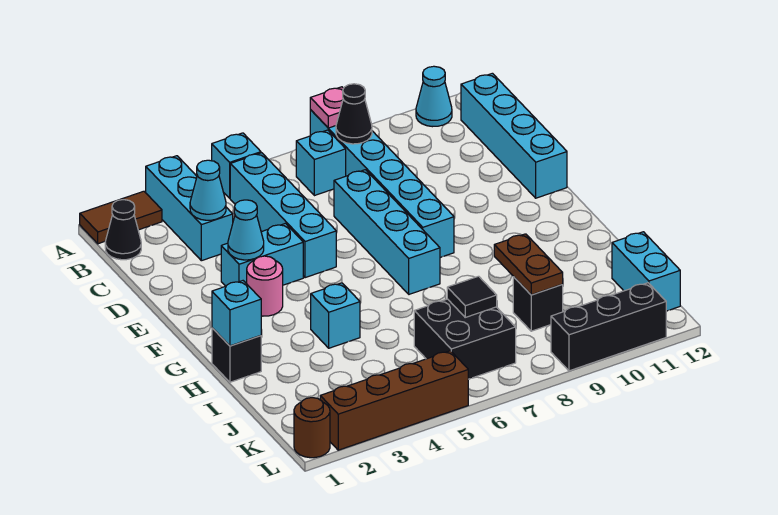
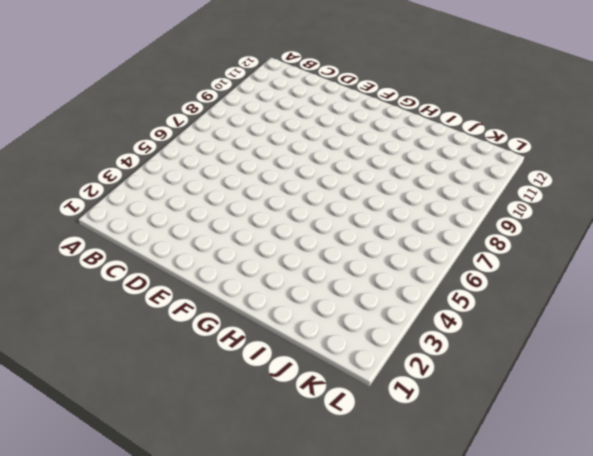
none -> brown 1x2 tile [80,191,162,244]
none -> cyan 1x3 brick [146,156,233,261]
none -> cyan 1x1 brick [212,133,261,198]

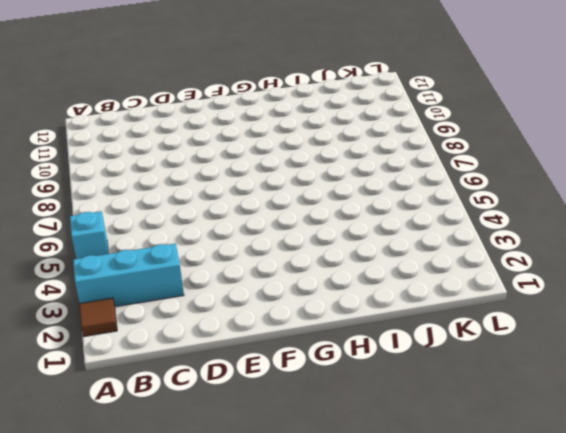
brown 1x1 tile [79,298,117,336] -> brown 1x2 tile [80,191,162,244]
none -> cyan 1x6 brick [310,110,454,258]
none -> cyan 1x1 cone [416,66,452,127]
none -> black 1x1 cone [105,200,141,260]

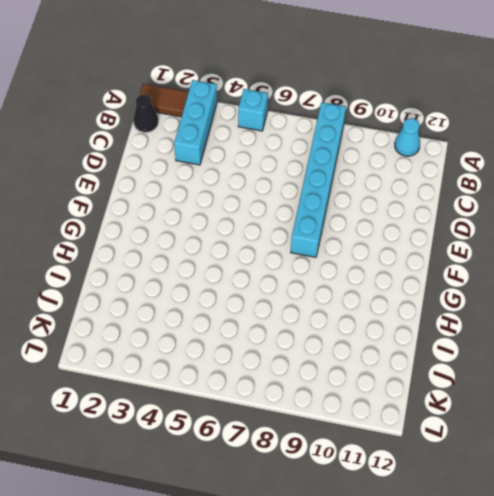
none -> cyan 1x4 brick [230,153,336,278]
none -> cyan 1x1 brick [296,130,346,196]
none -> cyan 1x4 brick [461,73,567,198]

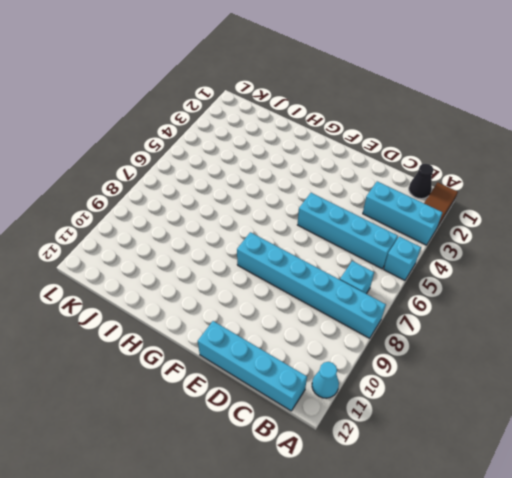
none -> cyan 1x4 brick [334,170,440,294]
none -> cyan 1x2 brick [221,223,303,286]
none -> pink 1x1 round brick [247,256,283,316]

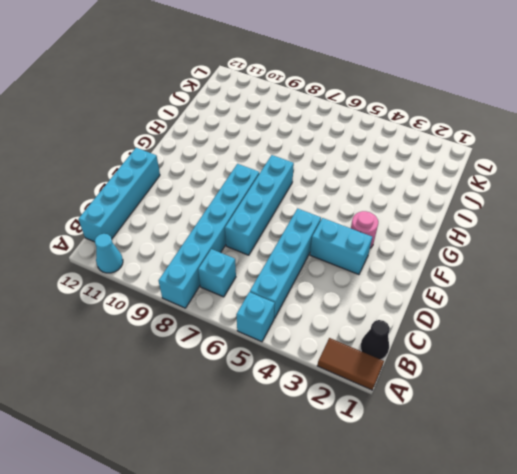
none -> cyan 1x3 brick [146,156,233,261]
none -> black 1x1 brick [212,328,261,382]
none -> cyan 1x1 brick [311,283,360,348]

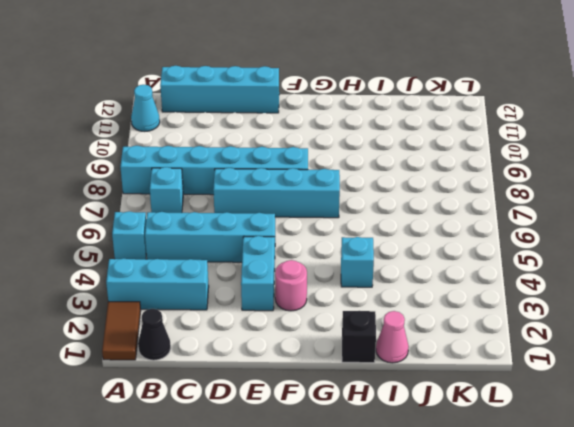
pink 1x1 cone [376,311,409,363] -> none
none -> black 2x2 brick [414,299,516,379]
none -> black 1x1 brick [513,277,563,331]
none -> cyan 1x2 brick [612,232,680,311]

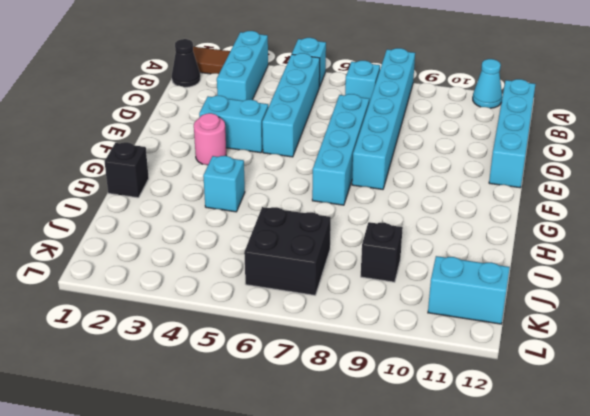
cyan 1x2 brick [428,256,510,324] -> cyan 1x2 brick turned to [612,232,680,311]
none -> brown 1x1 round brick [294,398,330,458]
none -> brown 1x4 brick [320,351,468,450]
none -> black 1x3 brick [551,283,666,371]

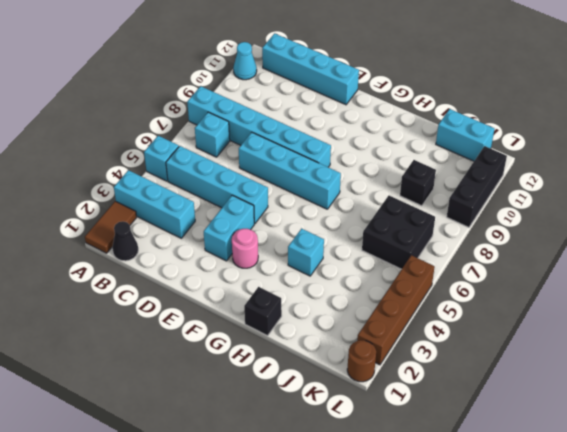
none -> pink 1x1 plate [310,87,344,128]
none -> black 1x1 cone [336,84,372,144]
none -> cyan 1x1 cone [190,160,226,220]

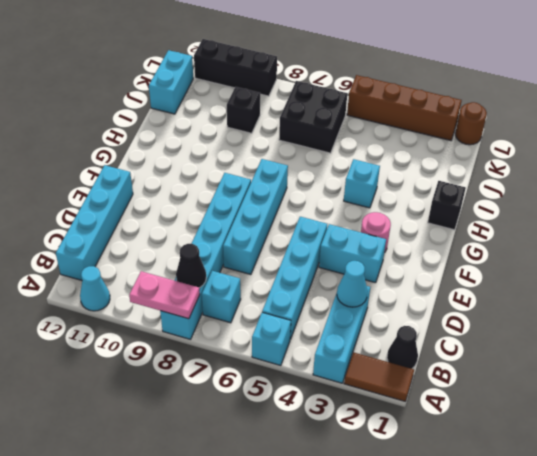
pink 1x2 plate [129,271,200,319] -> pink 1x1 plate [310,87,344,128]
none -> cyan 1x1 cone [228,200,264,260]
none -> cyan 1x1 brick [212,281,261,346]
none -> brown 1x2 plate [494,234,563,295]

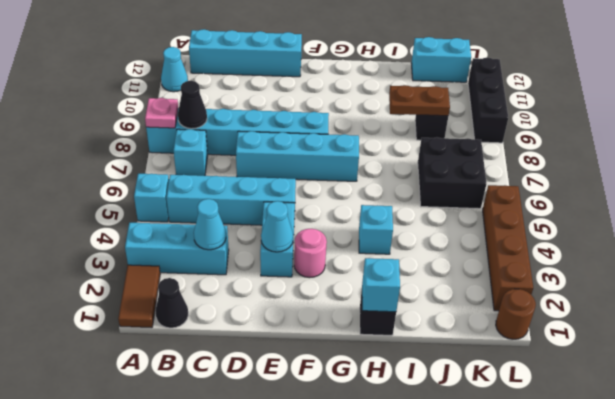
none -> black 1x1 tile [447,276,497,317]

